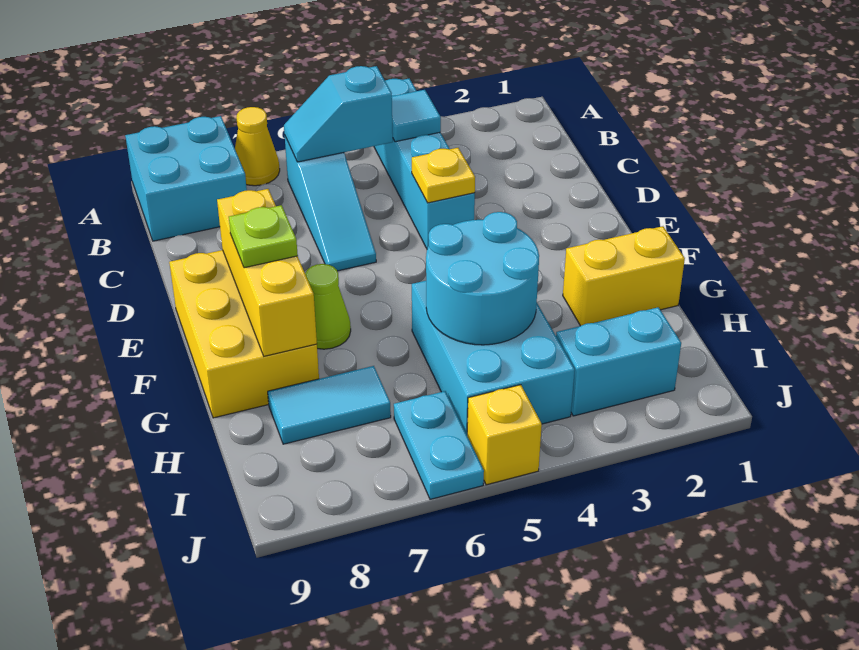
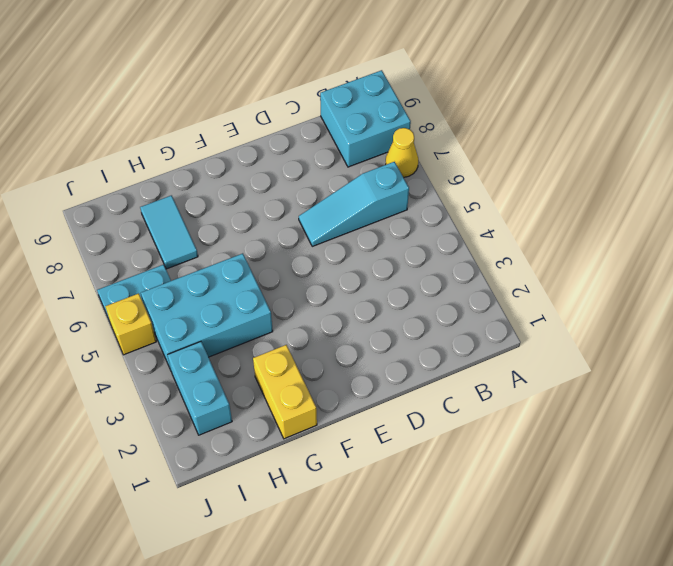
none -> cyan 1x4 brick [374,78,475,249]
none -> yellow 2x3 brick [169,250,319,418]
none -> lime 1x1 cone [305,264,351,349]

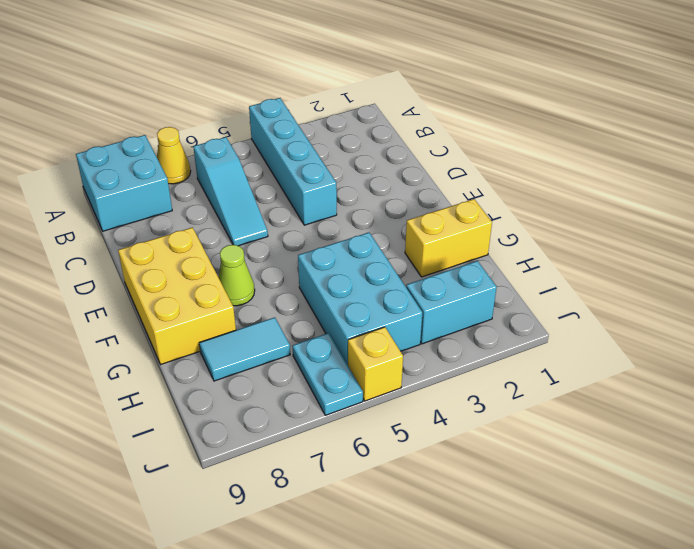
none -> cyan 1x1 tile [392,90,441,142]
none -> cyan 1x2 slope [284,66,393,162]
none -> yellow 1x1 plate [412,148,475,203]

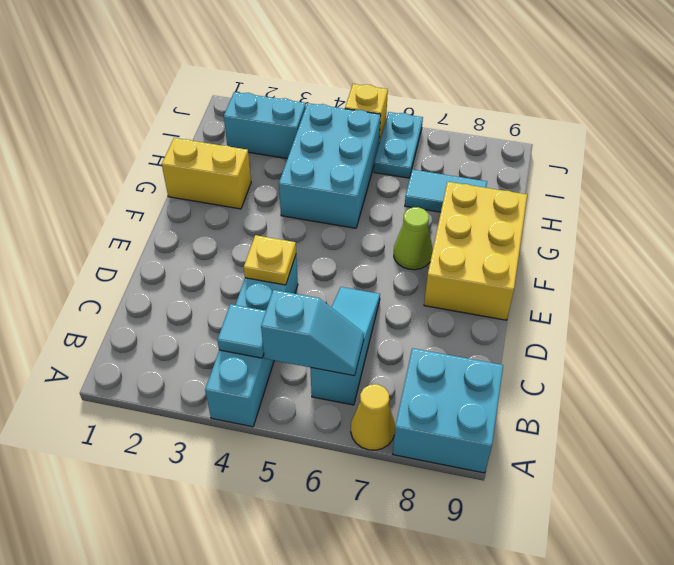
none -> yellow 1x3 brick [217,189,317,356]
none -> cyan 2x2 round brick [426,212,539,345]
none -> lime 1x1 plate [229,205,298,268]

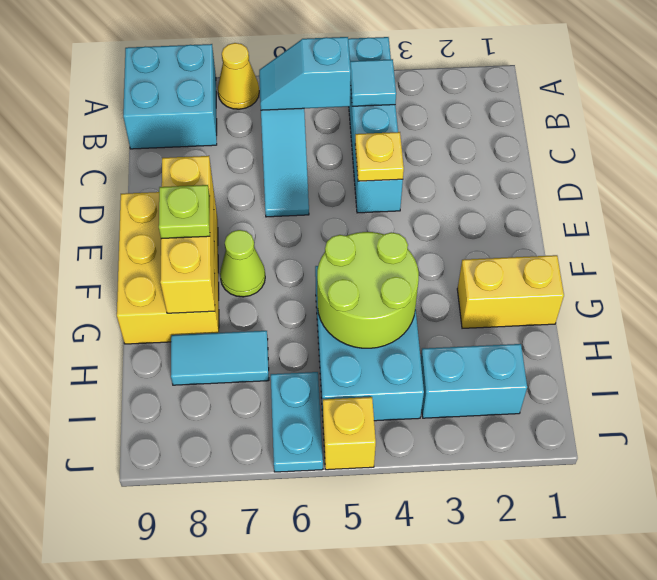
lime 2x2 round brick [317,232,419,348] -> cyan 2x2 round brick [426,212,539,345]

